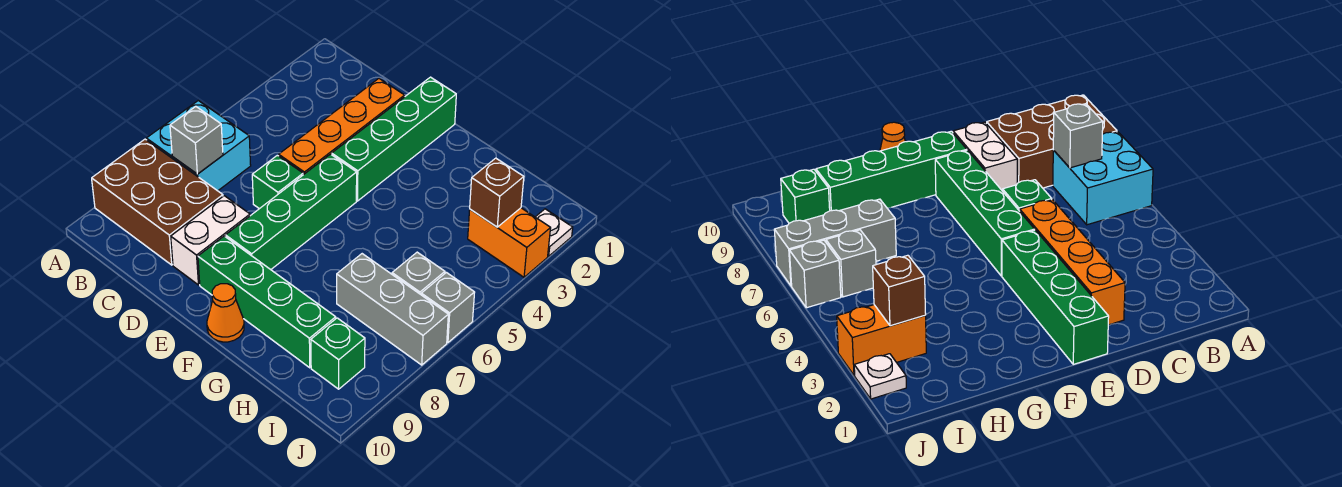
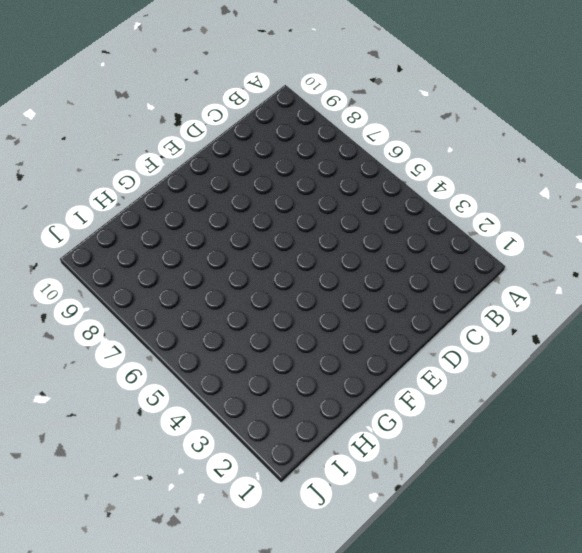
none -> cyan 2x2 brick [146,101,251,191]
none -> brown 2x3 brick [92,139,223,265]
none -> orange 1x4 brick [279,79,405,175]

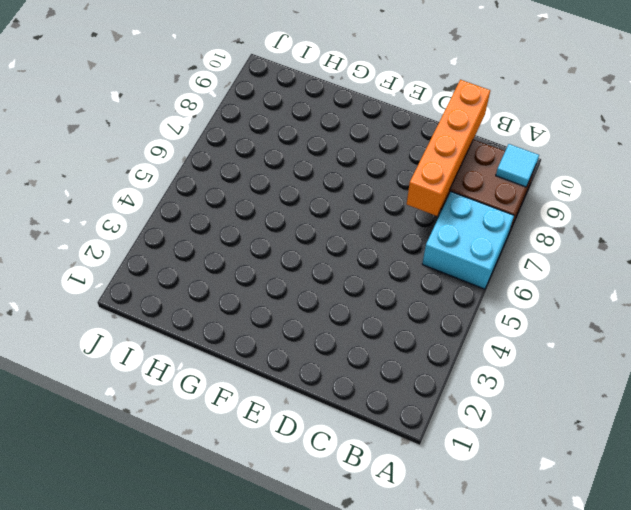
cyan 1x1 tile [496,144,539,187] -> none
orange 1x4 brick [407,80,490,216] -> orange 1x4 brick moved to [279,79,405,175]
none -> green 1x1 brick [252,155,303,209]
none -> white 1x2 brick [171,196,250,285]
none -> green 1x4 brick [332,77,456,201]

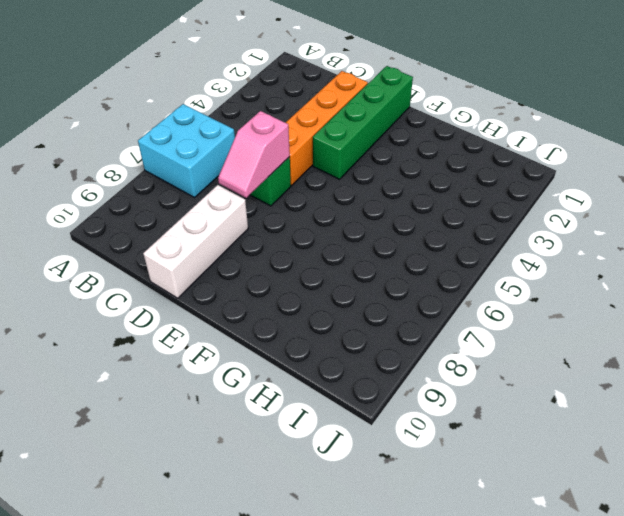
pink 1x2 slope [218,111,290,198] -> none
white 1x3 brick [143,185,248,298] -> white 1x2 brick [171,196,250,285]
none -> brown 2x3 brick [92,139,223,265]
none -> green 1x4 brick [226,154,357,270]
none -> green 1x4 brick [198,236,336,368]

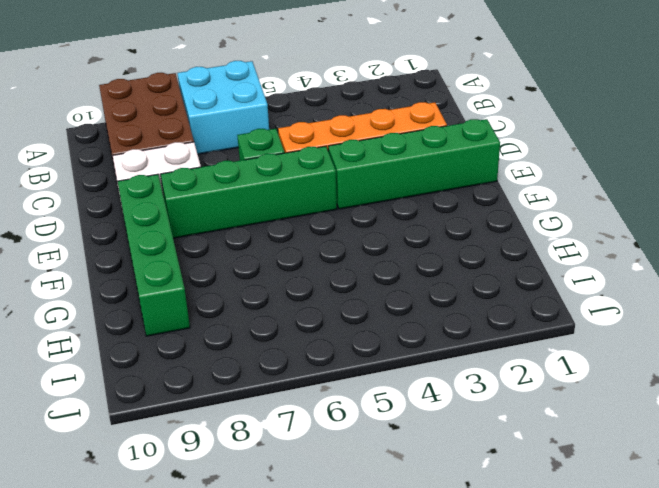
none -> orange 1x1 cone [207,284,244,342]
none -> grey 1x3 brick [337,254,448,365]
none -> orange 1x2 brick [468,208,551,277]

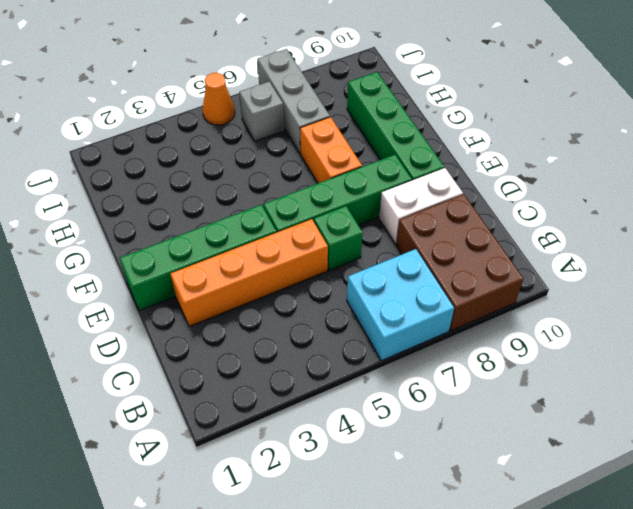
orange 1x2 brick [300,117,362,183] -> orange 1x2 brick moved to [468,208,551,277]
orange 1x1 cone [203,73,235,125] -> orange 1x1 cone moved to [207,284,244,342]
none -> green 1x1 brick [311,318,365,389]
none -> white 1x1 plate [536,209,573,256]
none -> grey 1x1 brick [421,272,475,343]

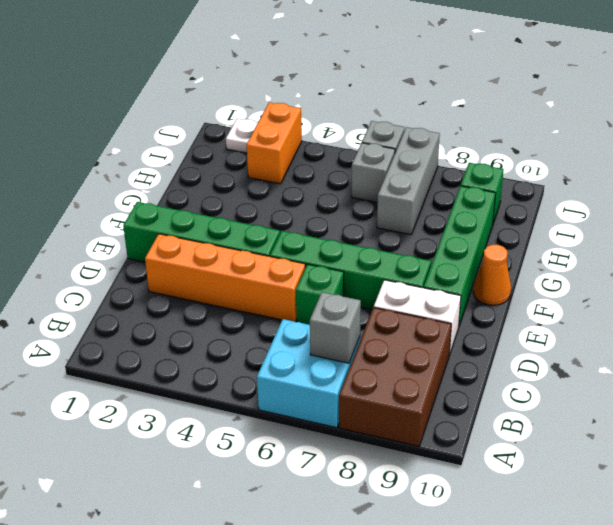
none -> brown 1x1 brick [470,158,524,227]

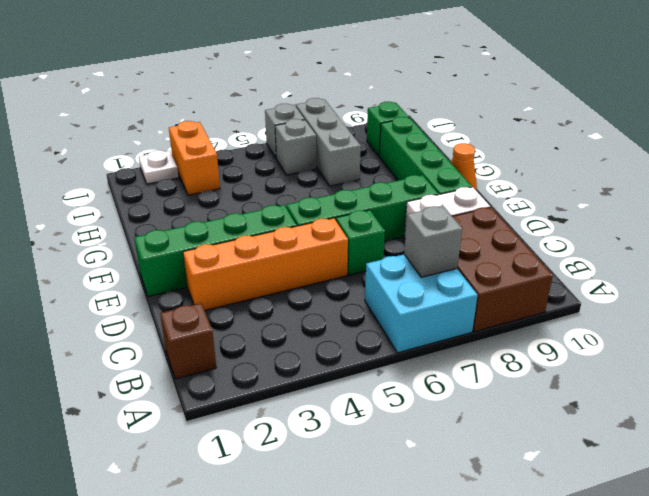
brown 1x1 brick [160,303,216,379] -> brown 1x1 brick moved to [470,158,524,227]

